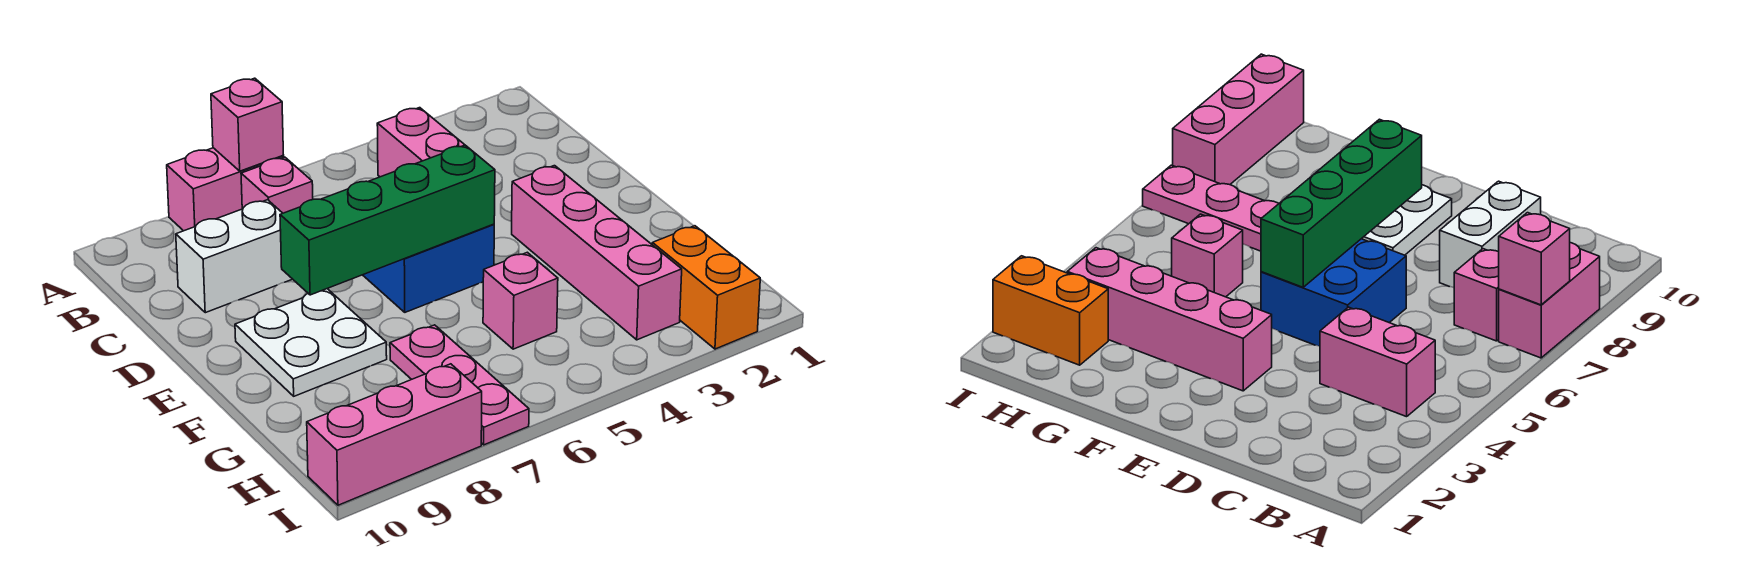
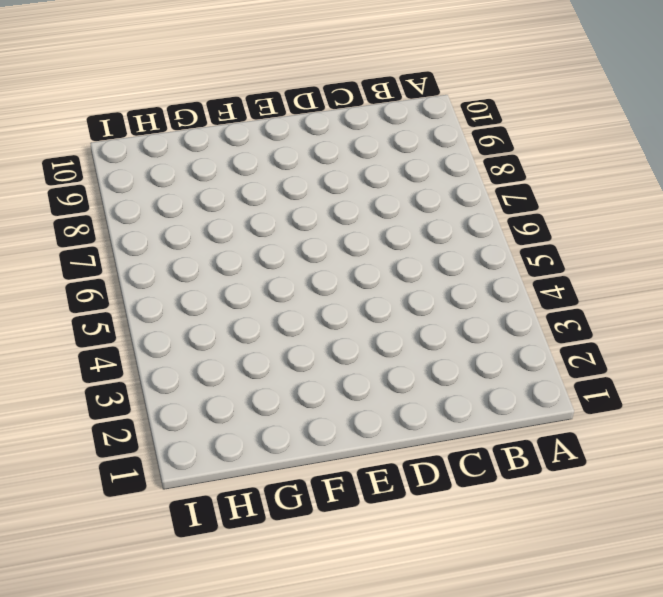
none -> pink 1x2 brick [167,148,284,231]
none -> pink 1x2 brick [377,108,464,177]
none -> pink 1x1 brick [241,157,313,213]

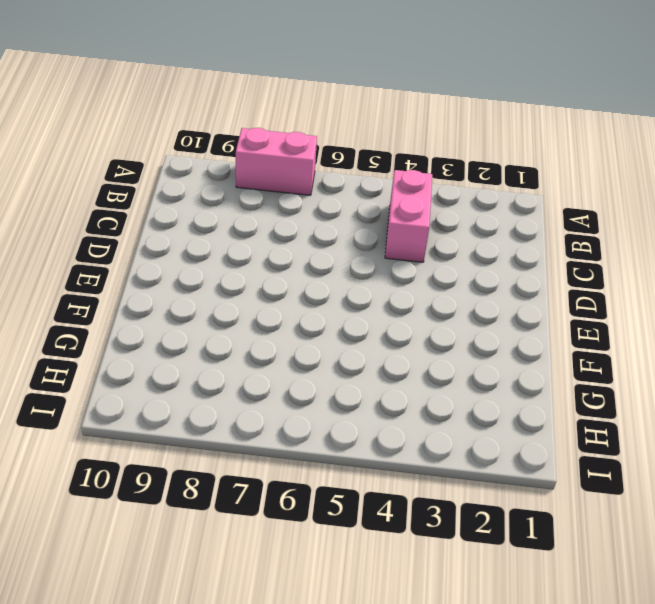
none -> pink 1x1 brick [241,157,313,213]
none -> white 1x2 brick [176,200,292,313]
none -> blue 2x2 brick [363,224,494,312]

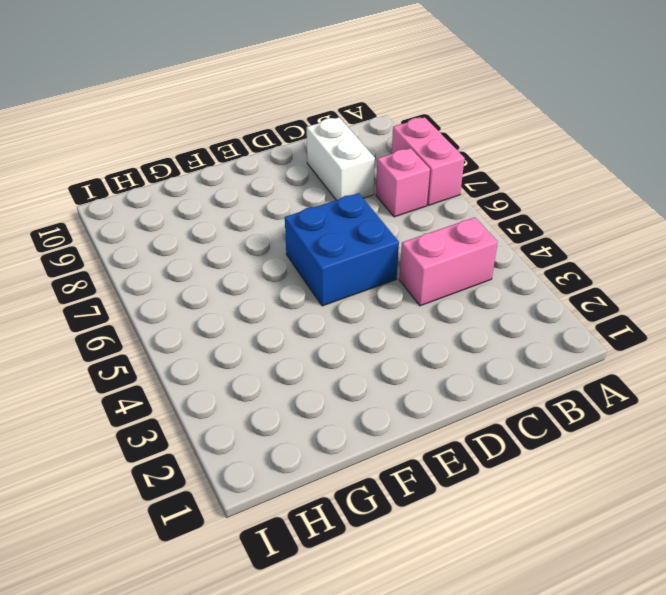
none -> pink 1x4 brick [512,166,682,340]
none -> white 2x2 plate [235,289,387,396]
none -> pink 1x1 brick [483,252,558,349]

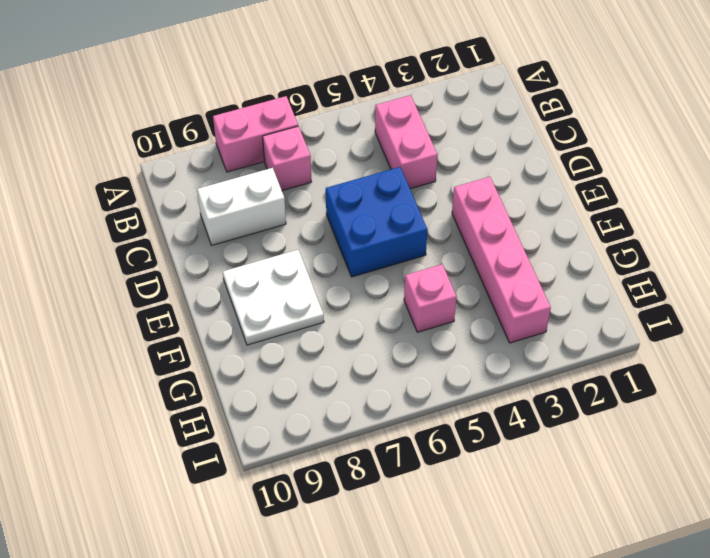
none -> pink 1x3 plate [390,325,529,445]
none -> orange 1x2 brick [652,226,760,349]
none -> pink 1x3 brick [307,364,482,505]

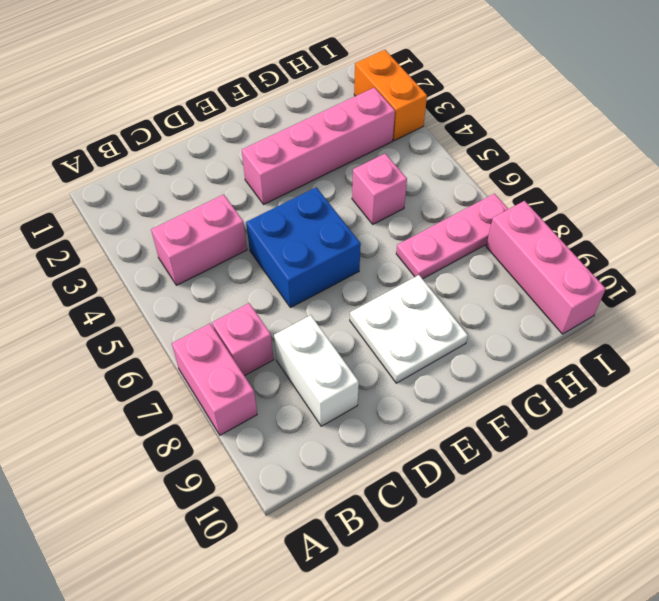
orange 1x2 brick [354,50,427,141] -> orange 1x2 brick turned to [652,226,760,349]
none -> pink 1x1 brick [211,78,283,171]
none -> green 1x4 brick [280,145,495,295]

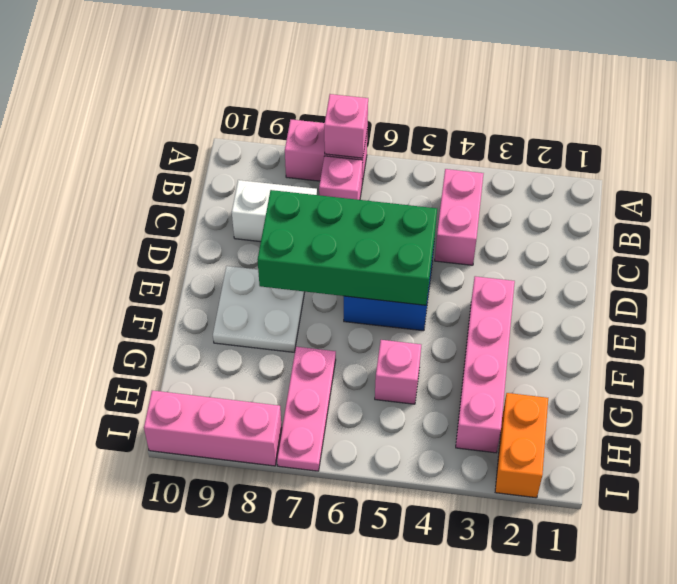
green 2x4 brick [258,190,437,305] -> green 1x4 brick [280,145,495,295]

